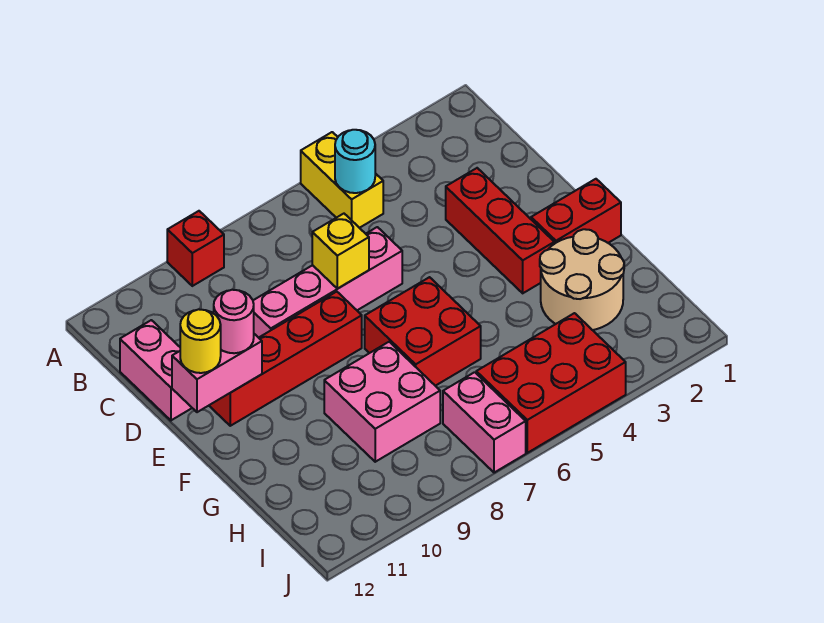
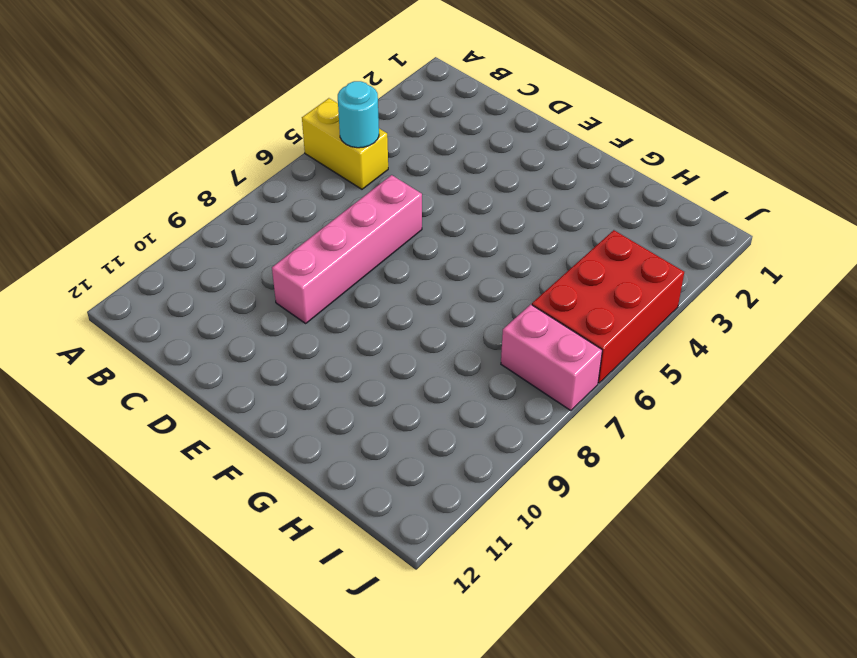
none -> red 1x1 brick [167,211,224,286]
none -> pink 1x2 brick [120,320,192,420]
none -> red 1x3 brick [446,168,554,293]

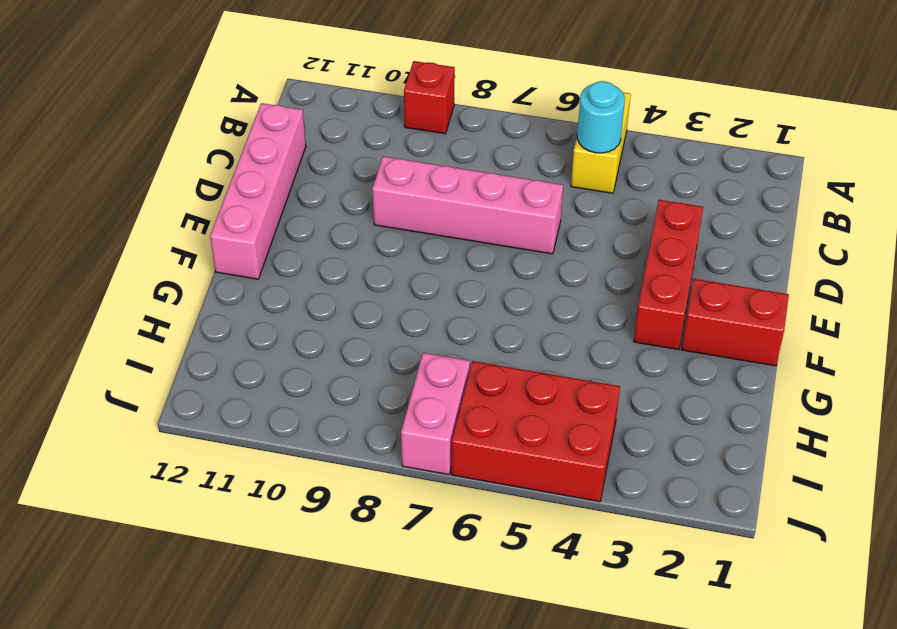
pink 1x4 brick [210,103,306,279] -> pink 1x2 brick [120,320,192,420]
none -> red 1x4 brick [209,292,362,426]
none -> red 2x2 brick [365,277,481,386]
none -> tan 2x2 round brick [540,229,624,330]

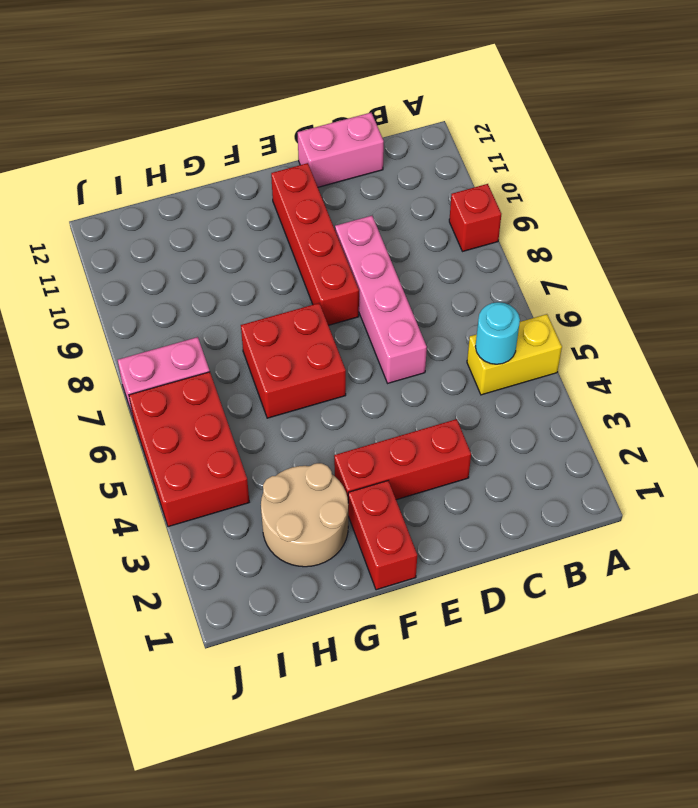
none -> pink 2x2 brick [324,342,440,462]
none -> yellow 1x1 brick [312,214,369,289]
none -> pink 1x2 brick [172,334,262,412]

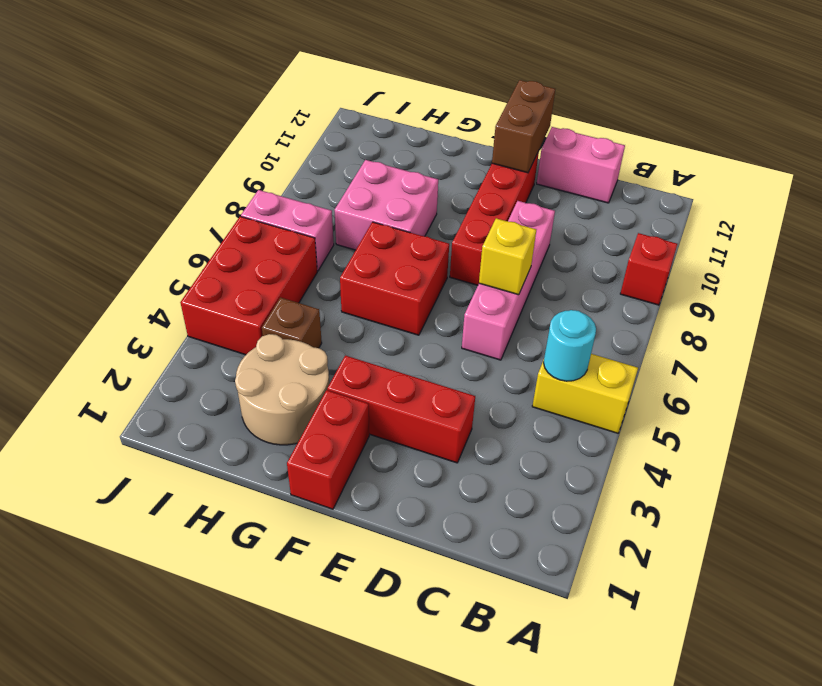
brown 1x2 brick [492,80,555,173] -> pink 1x2 brick [172,334,262,412]
brown 1x1 brick [262,298,322,348] -> none
none -> pink 1x1 round brick [214,290,254,353]
none -> yellow 1x1 round brick [180,309,221,373]

